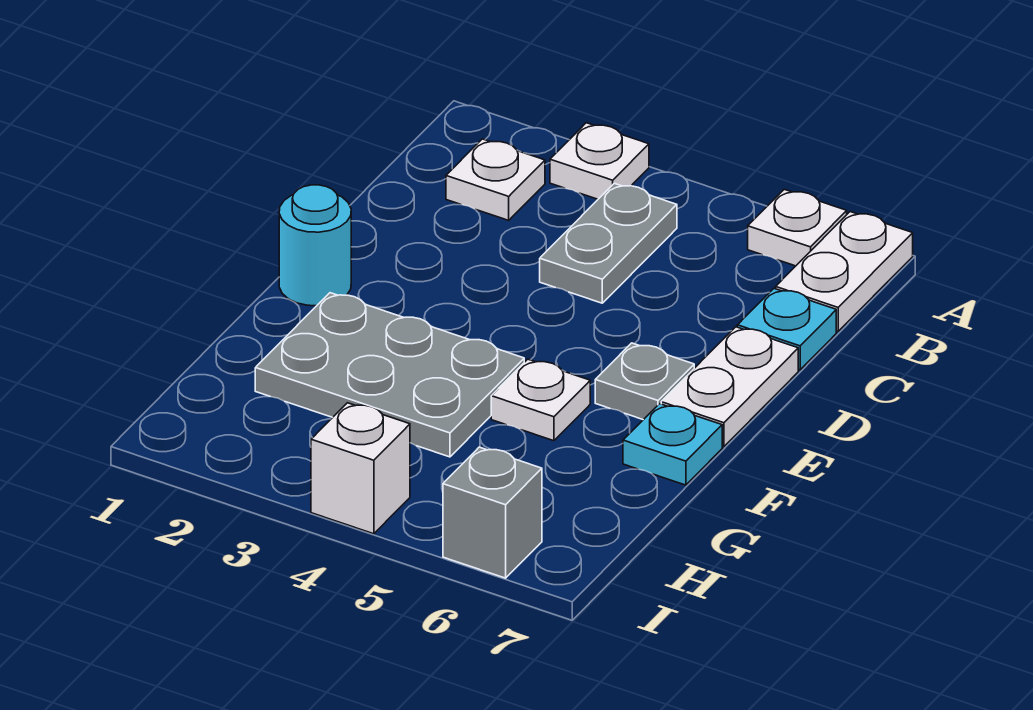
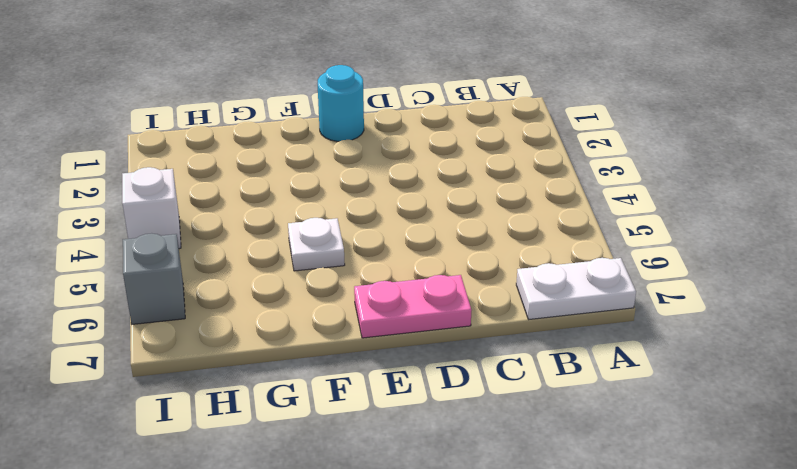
pink 1x2 plate [354,275,472,338] -> white 1x2 plate [661,327,798,447]
none -> white 1x1 plate [550,123,649,199]
none -> white 1x1 plate [748,189,847,266]
none -> white 1x1 plate [446,139,545,220]

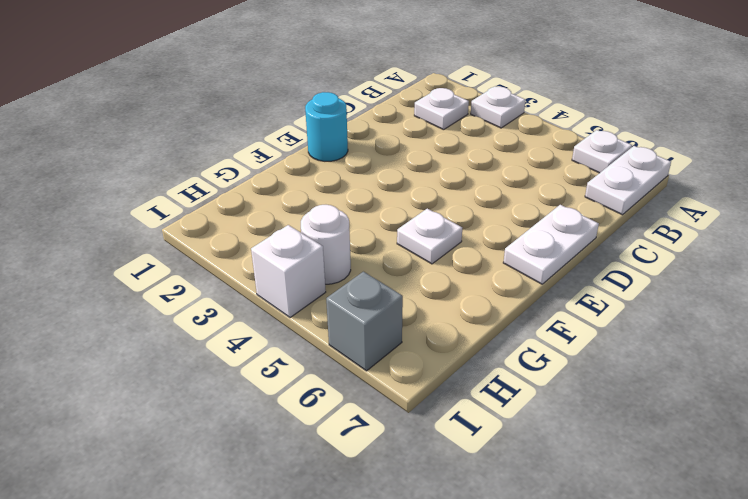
white 1x1 round brick [301,205,351,284] -> none
none -> grey 1x2 plate [540,183,677,303]
none -> cyan 1x1 plate [737,289,836,370]
none -> grey 1x1 plate [595,343,694,420]

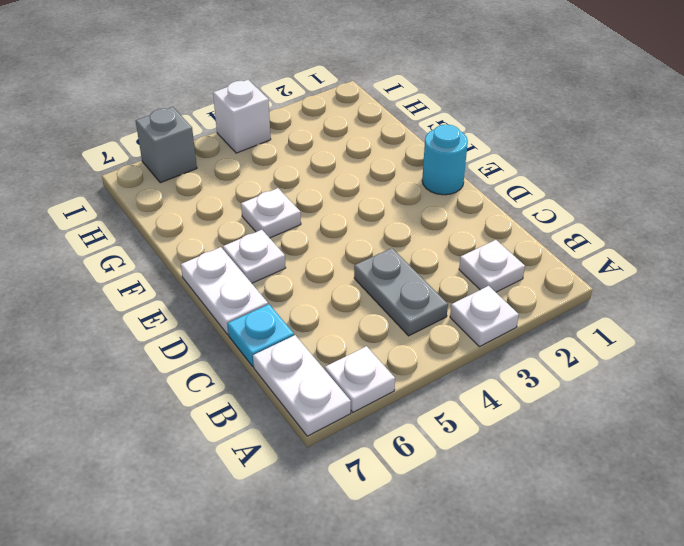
white 1x1 plate [223,230,286,283] -> grey 1x1 plate [595,343,694,420]
none -> grey 2x3 plate [255,293,524,457]
none -> cyan 1x1 plate [623,404,722,485]

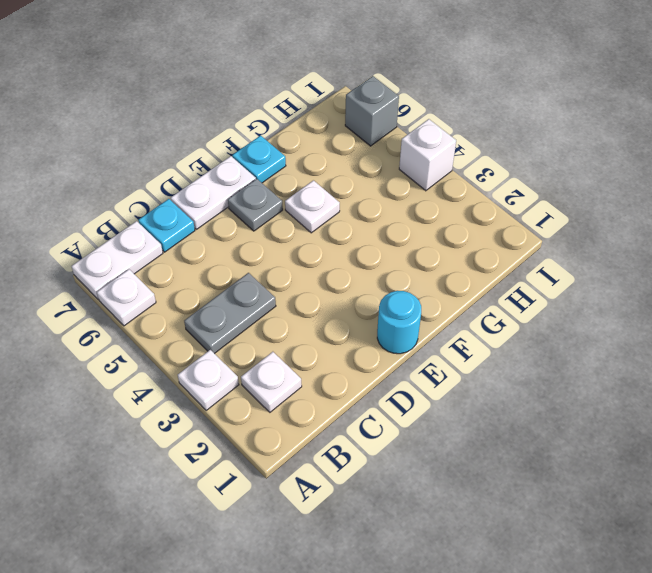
none -> grey 2x3 plate [255,293,524,457]

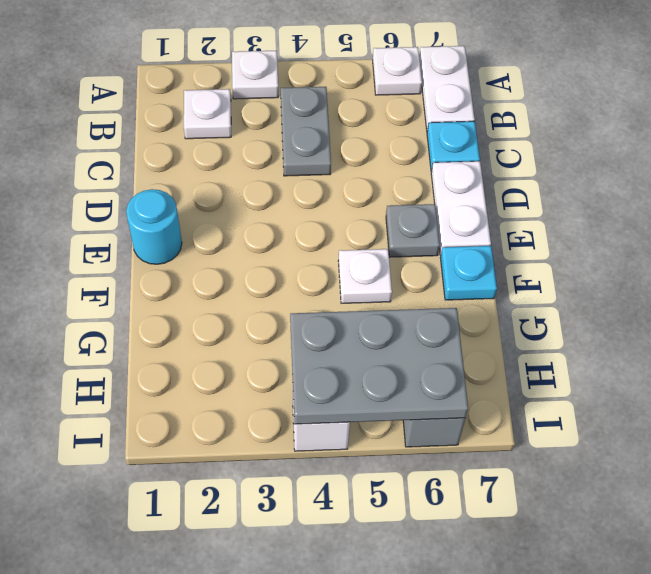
grey 2x3 plate [290,308,468,424] -> grey 2x3 plate moved to [255,293,524,457]

